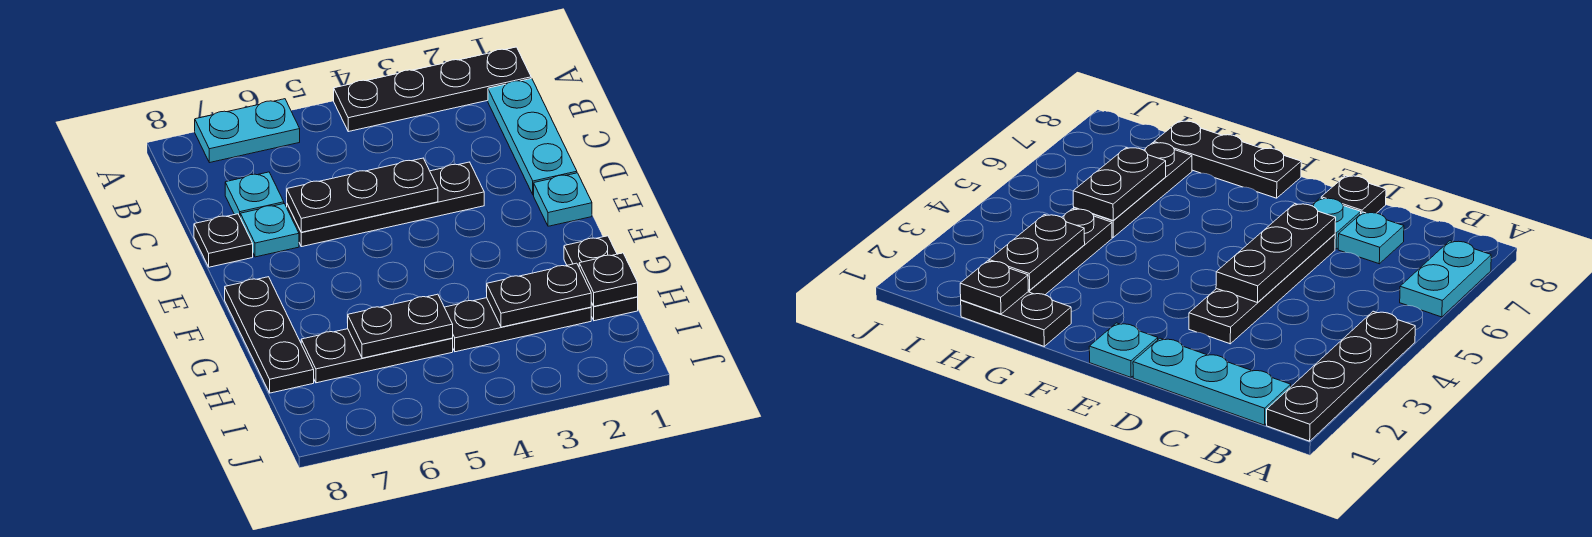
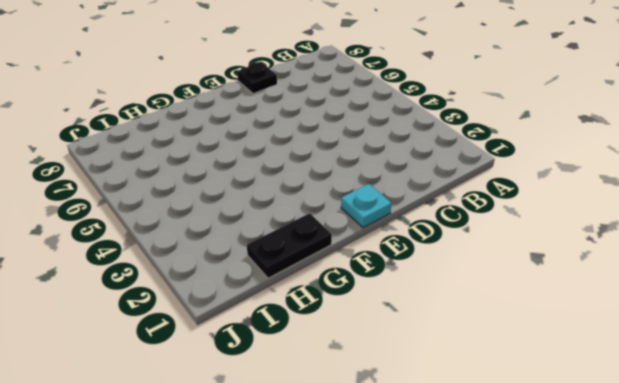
none -> black 1x4 plate [334,47,531,132]
none -> cyan 1x2 plate [195,99,300,163]
none -> cyan 1x3 plate [488,78,577,195]

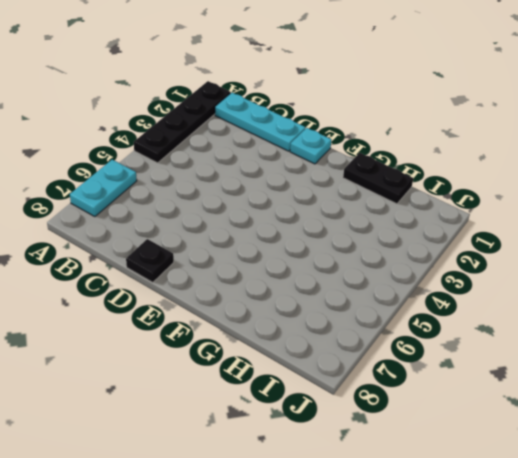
none -> cyan 1x1 plate [225,172,284,216]
none -> black 1x4 plate [287,162,484,247]
none -> cyan 1x1 plate [240,204,299,257]

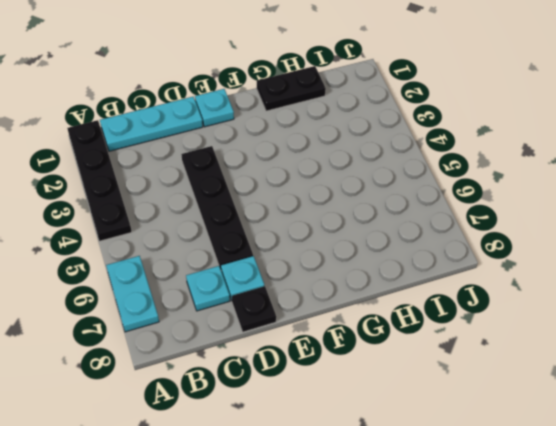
none -> black 1x3 plate [225,277,314,393]
none -> black 1x3 plate [444,298,591,352]
none -> black 1x3 plate [301,329,453,383]

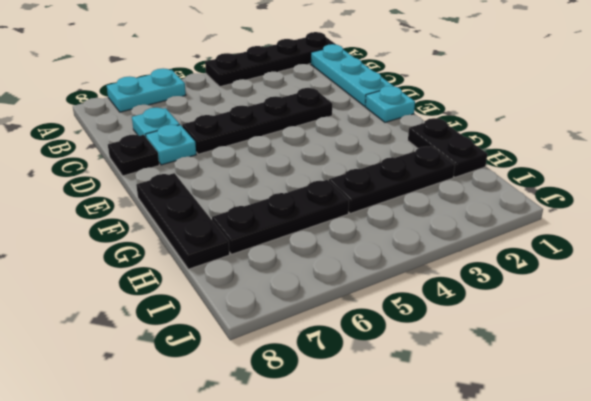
none -> black 1x3 plate [287,158,438,232]
none -> black 1x1 plate [579,253,638,306]
none -> black 1x2 plate [487,263,592,327]

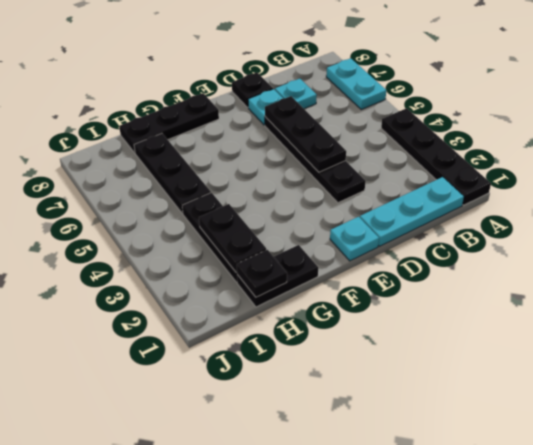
none -> black 1x2 plate [348,294,453,358]

